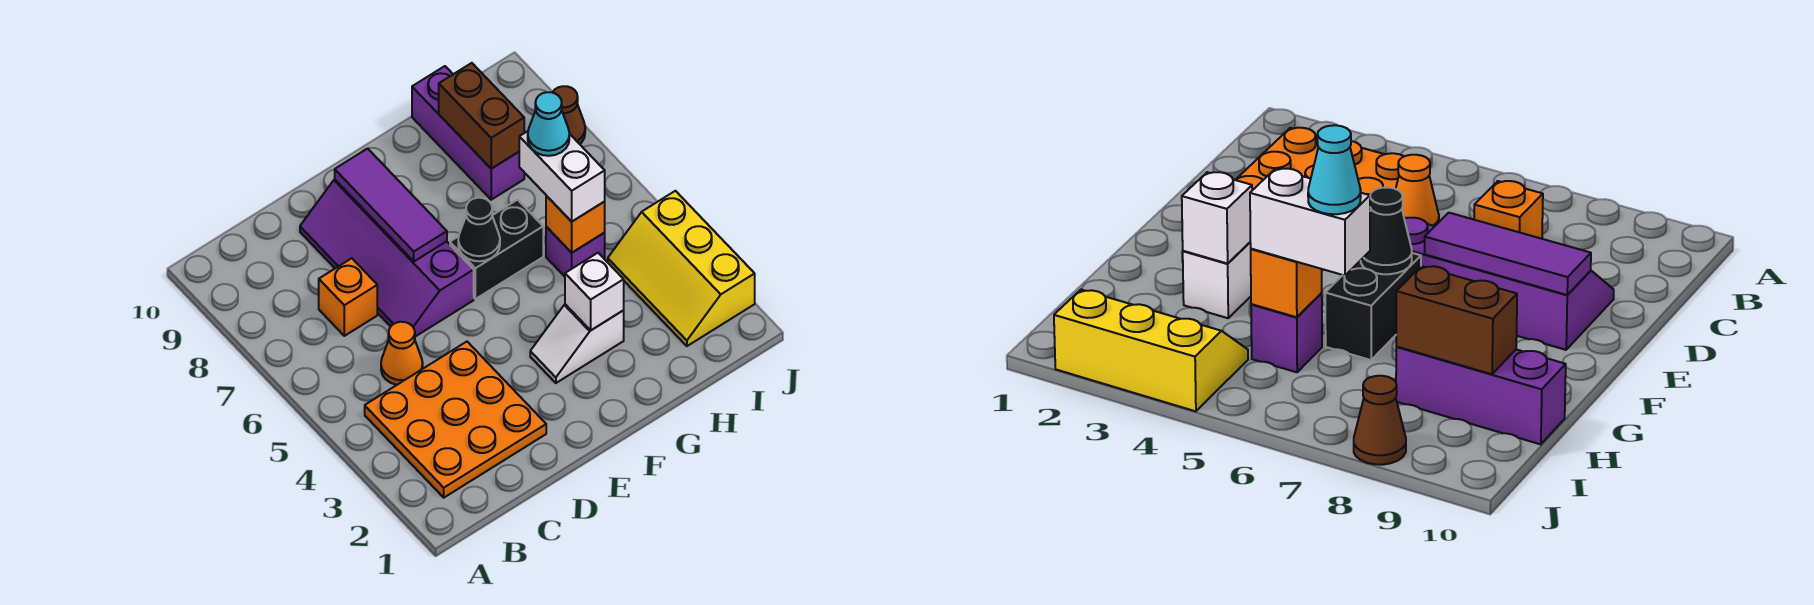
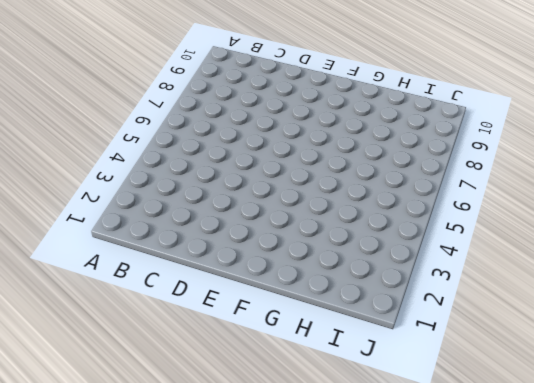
none -> orange 3x3 plate [365,342,546,498]
none -> orange 1x1 cone [381,322,423,385]
none -> orange 1x1 brick [319,258,377,336]

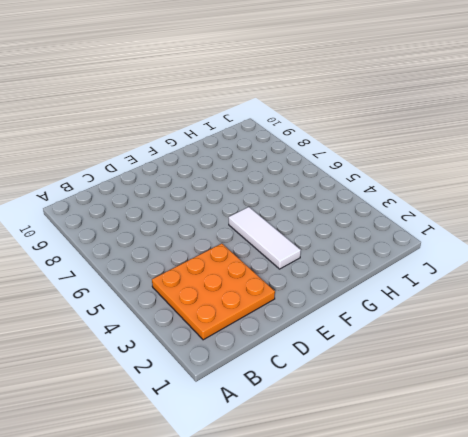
white 1x3 tile [229,207,301,269] -> white 1x2 slope [530,304,624,383]
none -> orange 1x1 cone [381,322,423,385]
none -> orange 1x1 brick [319,258,377,336]
none -> purple 2x4 slope [300,179,474,337]

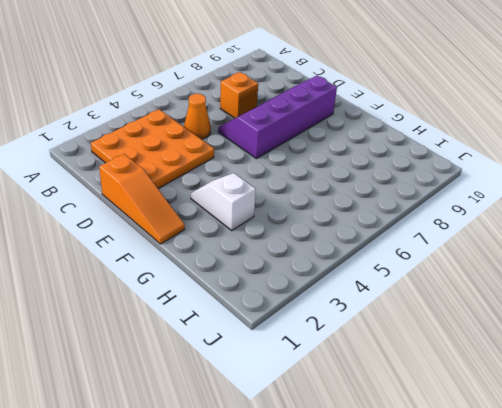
orange 1x3 slope [99,154,185,244] -> none
none -> black 1x2 brick [450,200,543,299]
none -> purple 1x1 brick [546,227,605,277]
none -> purple 1x3 brick [412,66,524,200]

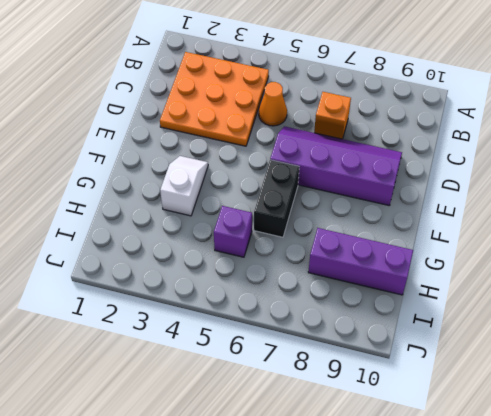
none -> yellow 2x3 slope [608,191,755,346]
none -> brown 1x1 cone [552,86,585,144]
none -> purple 1x3 tile [335,149,447,261]

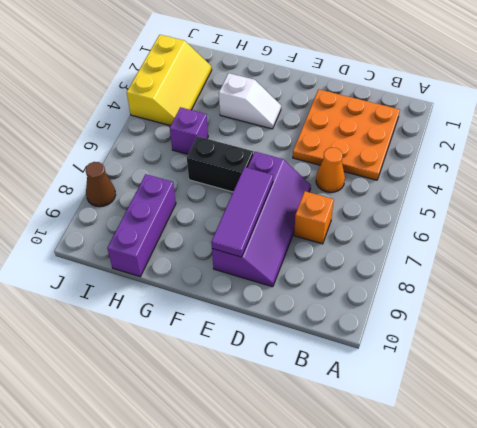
none -> black 1x1 cone [458,198,500,261]
none -> white 1x1 brick [565,253,624,330]
none -> orange 1x1 brick [546,196,605,253]

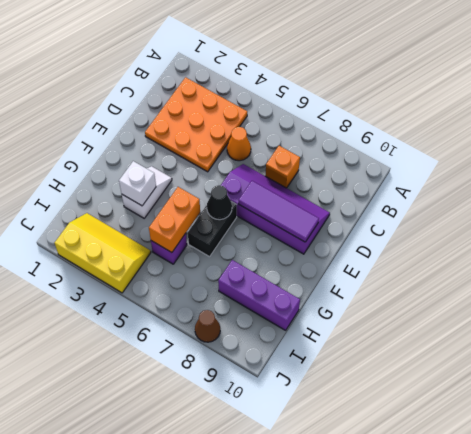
orange 1x2 brick [149,187,200,252] -> orange 1x1 brick [546,196,605,253]
none -> brown 1x2 brick [439,63,524,169]
none -> white 1x2 brick [519,131,605,222]
none -> cyan 1x1 cone [528,92,569,156]

